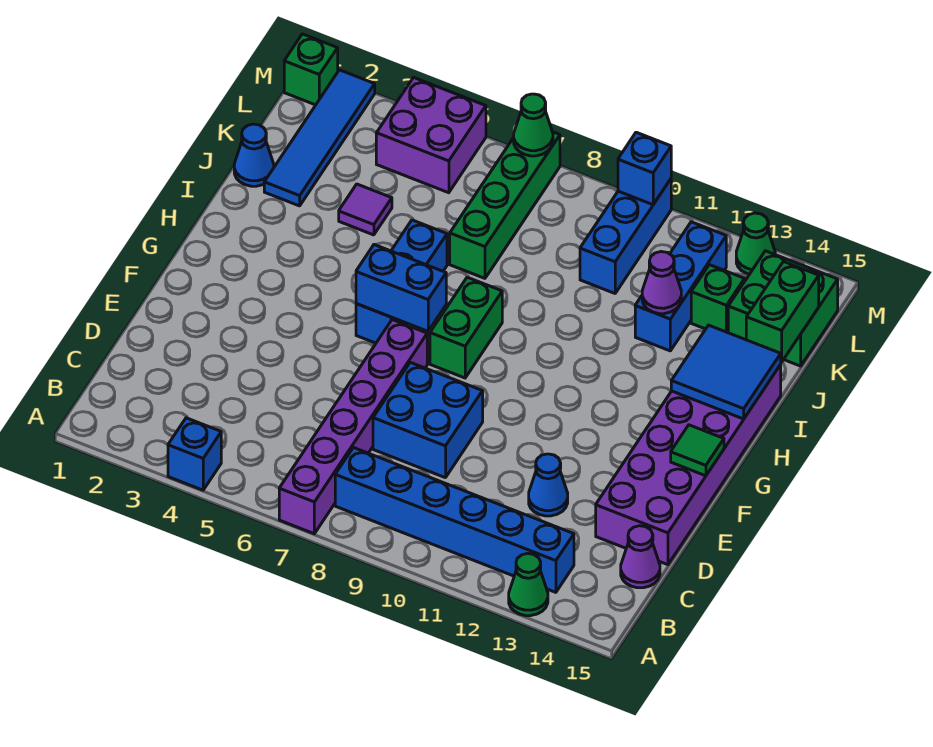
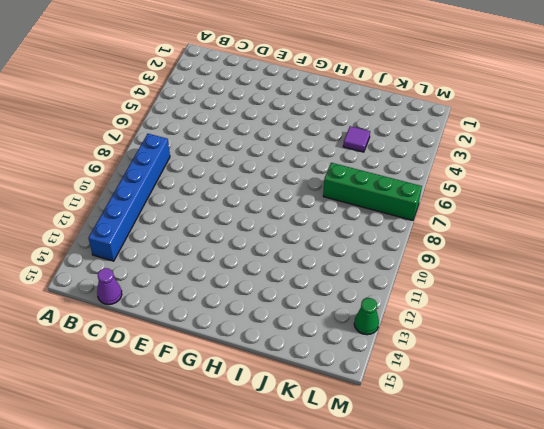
none -> blue 1x1 brick [168,418,221,490]
none -> purple 1x6 brick [279,320,427,534]
none -> green 1x1 cone [509,553,548,616]

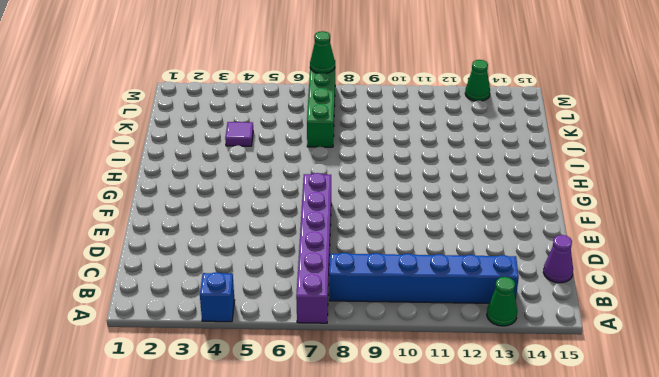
none -> blue 2x2 brick [373,362,483,478]
none -> blue 1x1 cone [529,454,568,516]
none -> purple 2x6 brick [596,365,781,565]

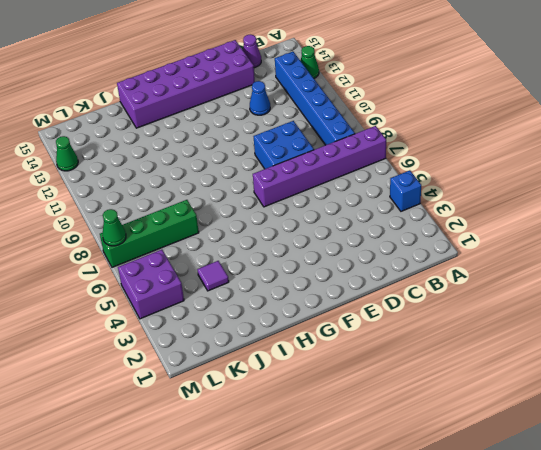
none -> blue 1x3 brick [356,220,447,343]
none -> green 1x2 brick [430,277,502,378]
none -> blue 1x1 cone [234,124,274,186]

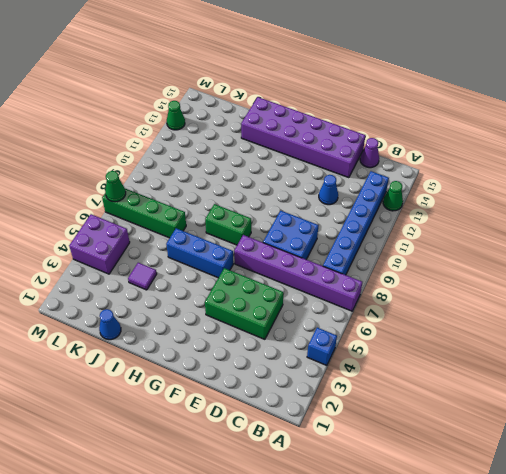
green 2x3 brick [205,268,283,339] -> none
none -> blue 1x4 tile [264,70,375,206]
none -> blue 1x3 brick [635,222,726,351]
none -> blue 1x3 brick [580,179,671,293]

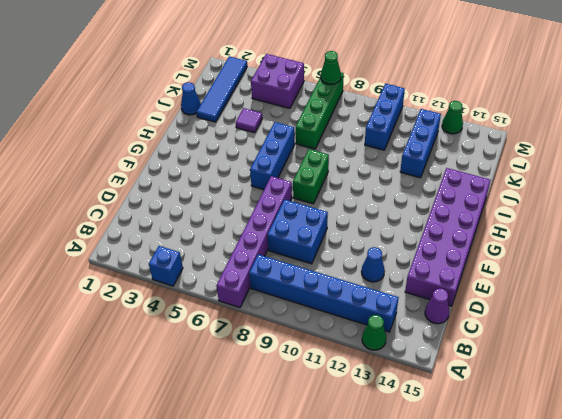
none -> green 1x1 brick [691,265,745,333]
none -> green 2x2 brick [728,251,838,366]
none -> green 1x1 brick [284,34,338,105]

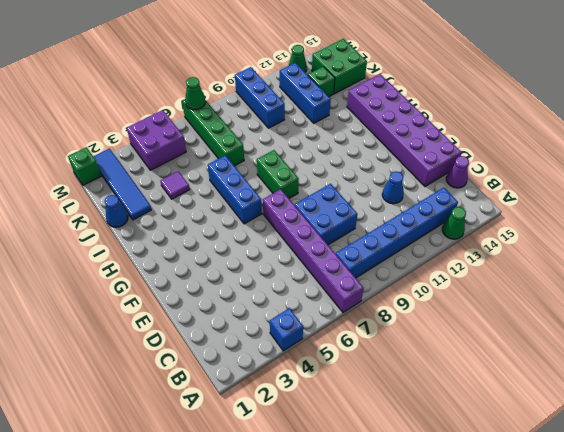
none -> green 1x1 tile [671,425,724,476]
none -> blue 1x2 brick [356,245,446,331]
none -> blue 2x2 tile [671,325,781,419]

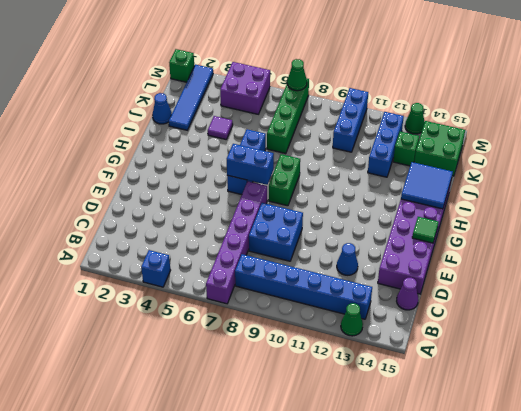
none -> purple 1x1 cone [642,252,681,314]
none -> green 1x2 brick [746,262,819,362]
none -> blue 1x1 brick [618,132,671,205]

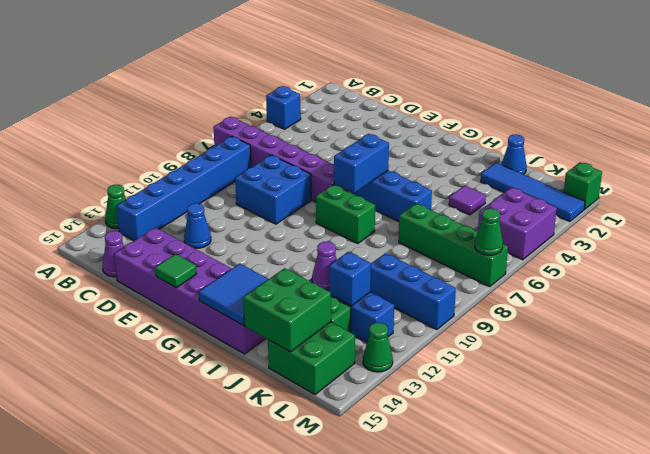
green 2x2 brick [243,268,331,352] -> green 1x2 brick [746,262,819,362]
blue 1x1 brick [329,252,371,306] -> blue 1x1 brick moved to [618,132,671,205]

